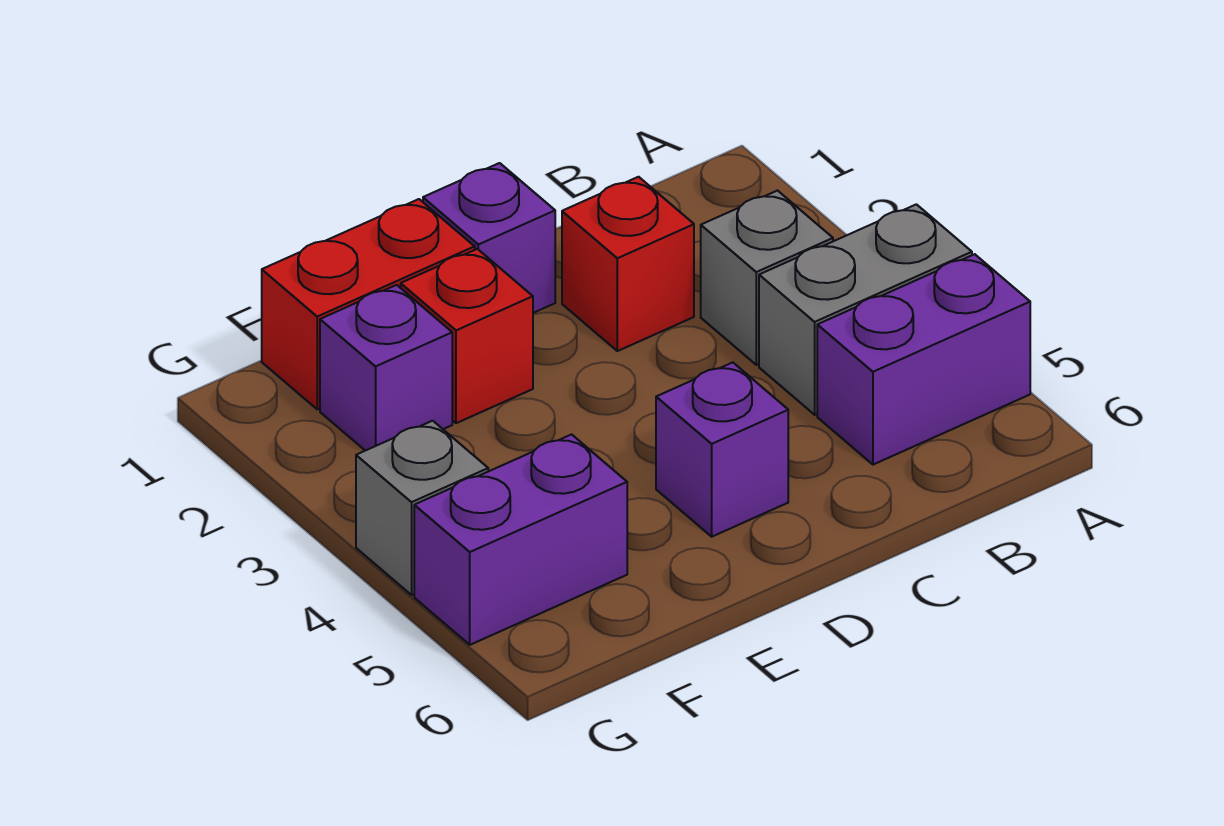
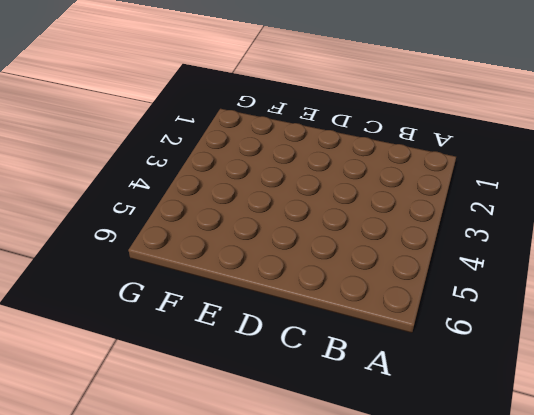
none -> grey 1x2 brick [759,204,972,415]
none -> purple 1x2 brick [817,254,1030,465]

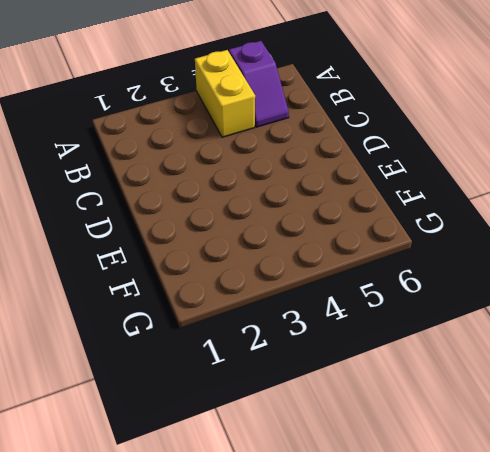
yellow 1x2 brick [195,50,255,137] -> grey 1x2 brick [759,204,972,415]
purple 1x2 slope [229,41,289,127] -> purple 1x2 brick [817,254,1030,465]
none -> grey 1x1 brick [701,191,833,365]
none -> red 1x1 brick [562,177,694,351]

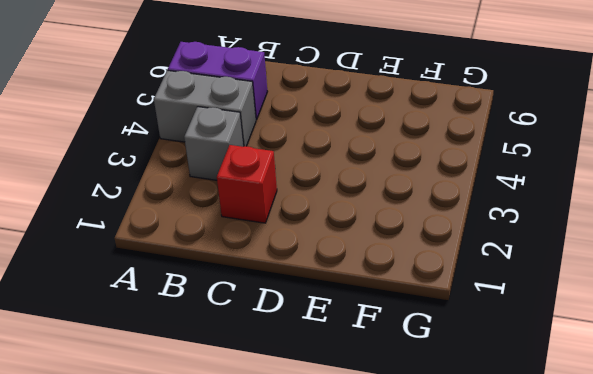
none -> purple 1x1 brick [423,163,555,313]
none -> purple 1x1 brick [656,362,788,537]

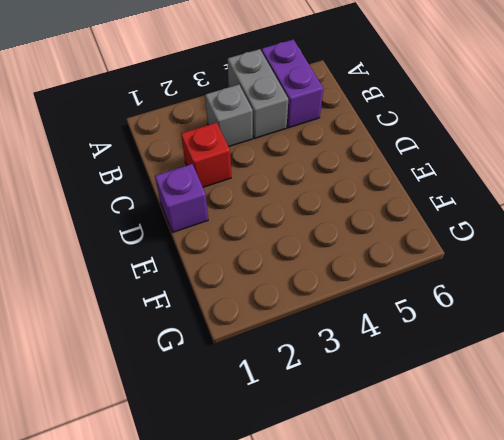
none -> purple 1x1 brick [656,362,788,537]
none -> red 1x2 brick [262,199,475,409]

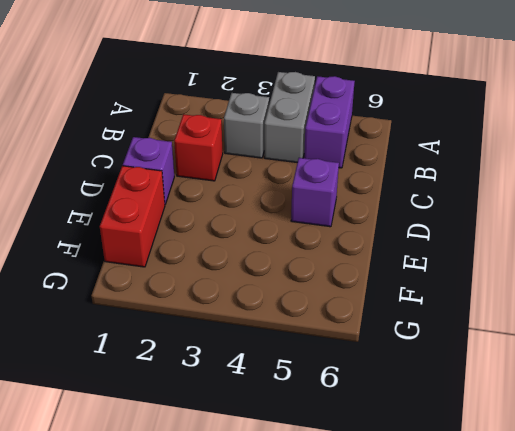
none -> red 1x1 brick [401,249,533,423]
none -> purple 1x1 brick [320,285,452,451]

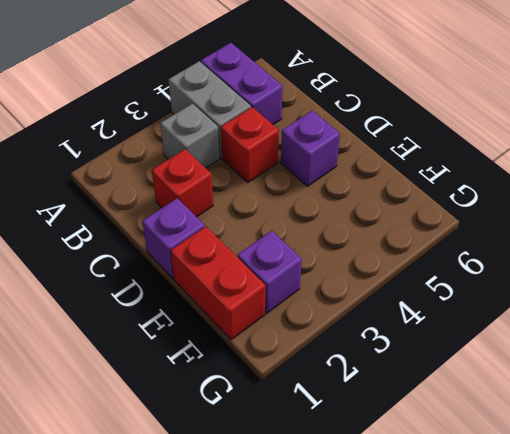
red 1x1 brick [221,107,279,182] -> red 1x1 brick moved to [401,249,533,423]
none -> purple 1x2 brick [414,434,627,645]
none -> grey 1x1 brick [356,421,488,595]

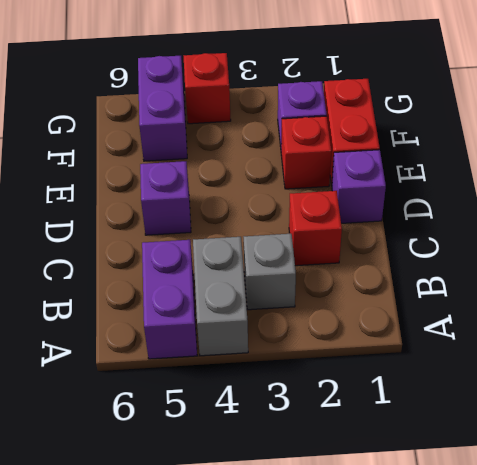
red 1x1 brick [184,53,231,124] -> grey 1x1 brick [356,421,488,595]

